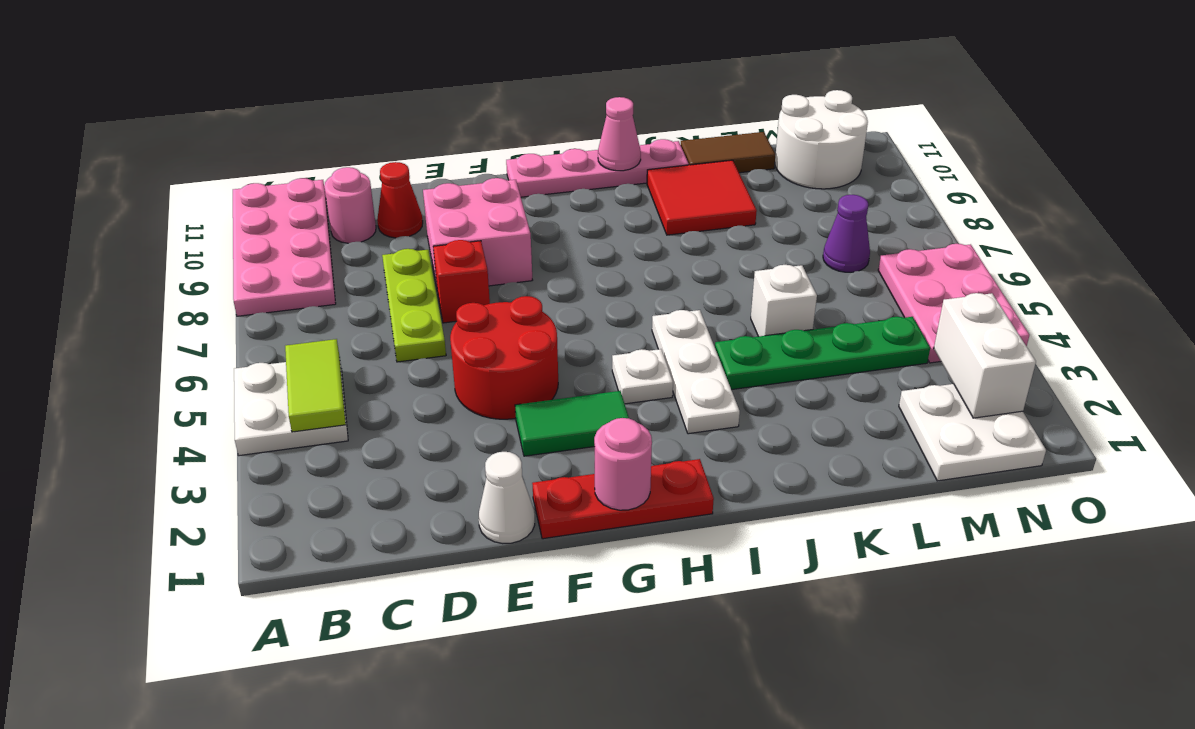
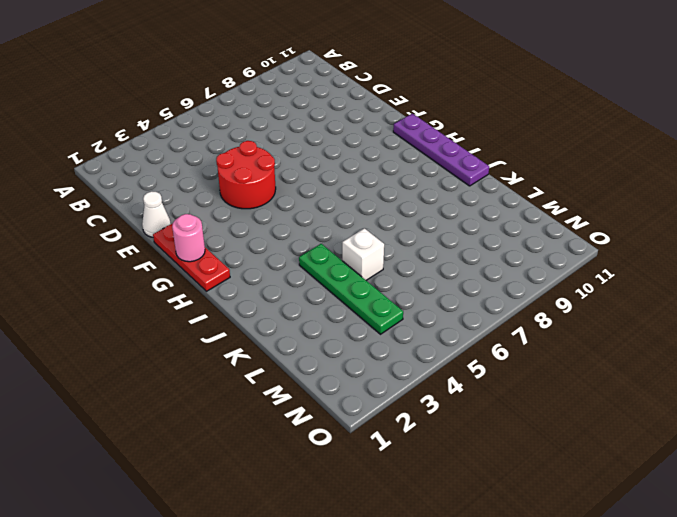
purple 1x4 plate [393,114,489,186] -> pink 1x4 plate [506,139,689,197]
none -> white 2x2 plate [234,362,348,456]
none -> pink 2x4 plate [233,178,336,316]
none -> pink 1x1 round brick [324,167,376,243]

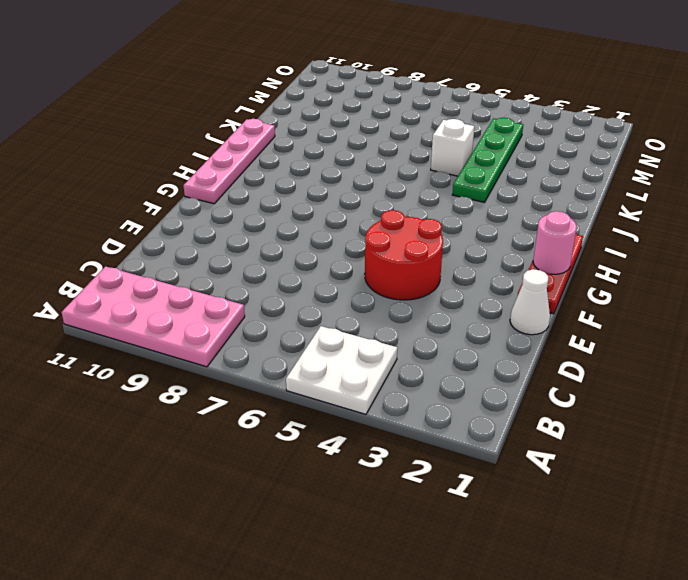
none -> pink 1x1 round brick [324,167,376,243]
none -> lime 1x3 plate [382,249,446,362]
none -> red 1x1 cone [377,162,423,238]

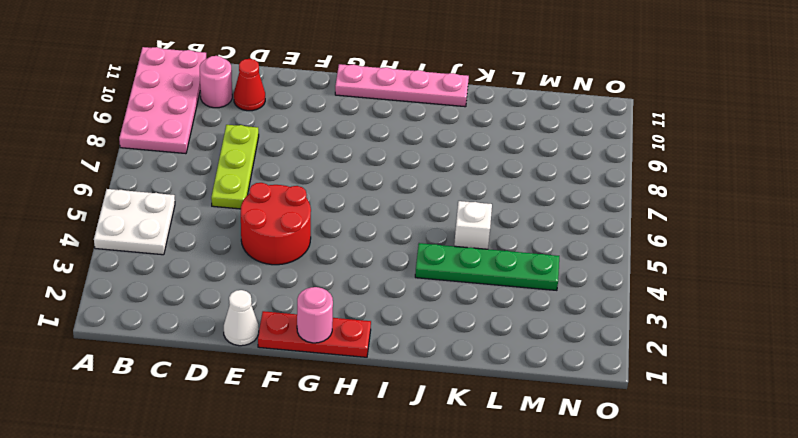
none -> red 1x1 brick [433,240,490,323]
none -> pink 2x2 brick [423,178,532,287]
none -> green 1x2 tile [515,391,629,456]

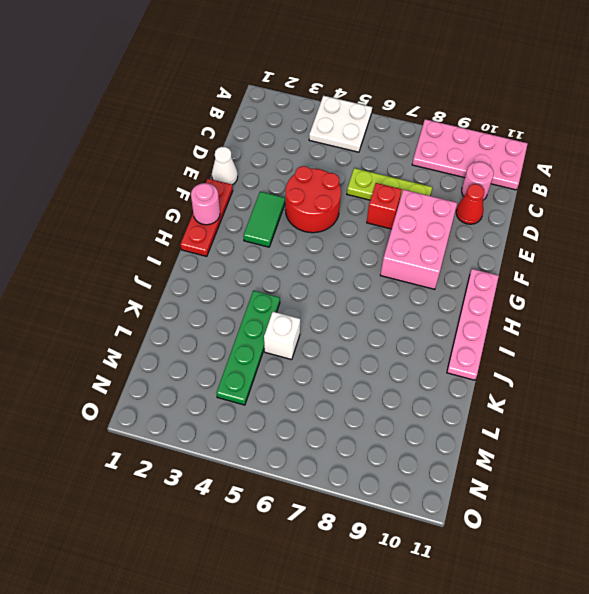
pink 2x3 brick [380,190,457,289] -> pink 2x2 brick [423,178,532,287]
none -> white 1x1 plate [612,349,673,404]
none -> white 1x3 plate [652,310,740,434]
none -> red 2x2 tile [647,160,757,235]

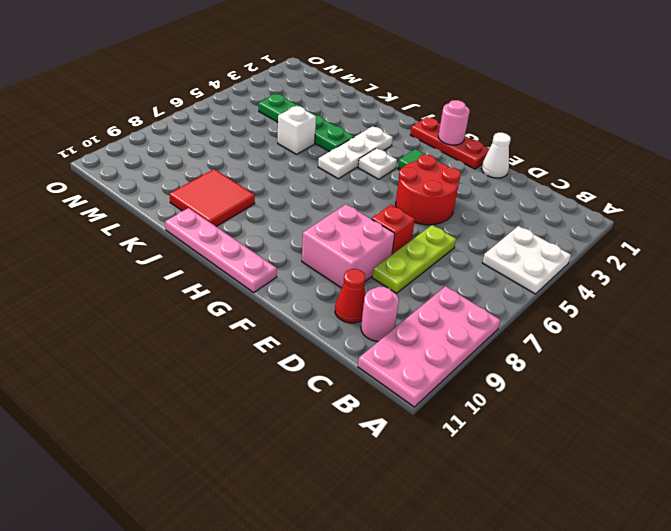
none -> brown 1x2 tile [681,132,775,173]
none -> white 2x2 plate [899,384,1046,481]
none -> purple 1x1 cone [823,195,870,272]

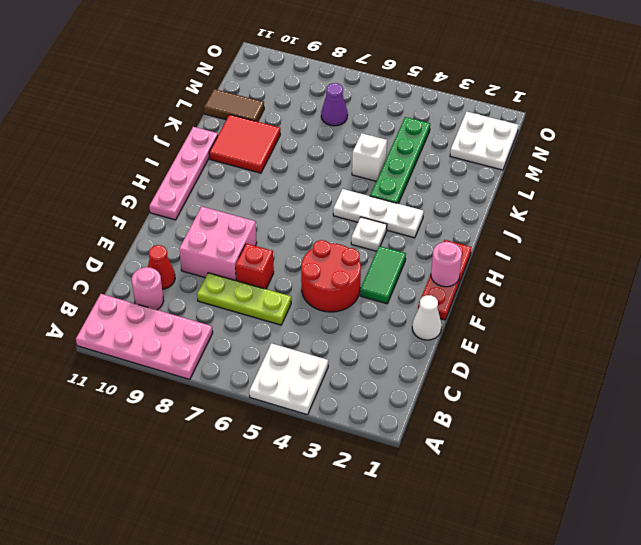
brown 1x2 tile [204,89,264,122] -> brown 1x2 tile turned to [681,132,775,173]
none -> white 2x2 round brick [775,90,868,189]
none -> pink 2x3 plate [878,244,1029,363]
none -> lime 1x2 tile [285,339,346,432]

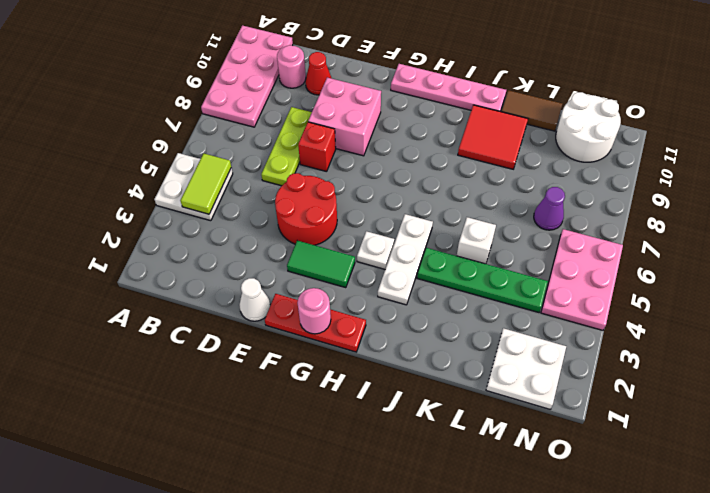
none -> pink 1x1 cone [598,97,641,171]
none -> white 1x2 brick [934,293,1036,418]

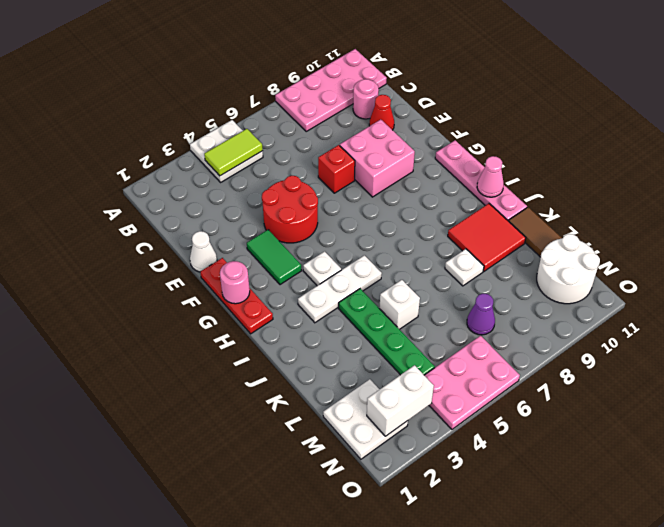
white 1x1 plate [445,249,484,286] -> none
none -> lime 1x3 plate [382,249,446,362]

